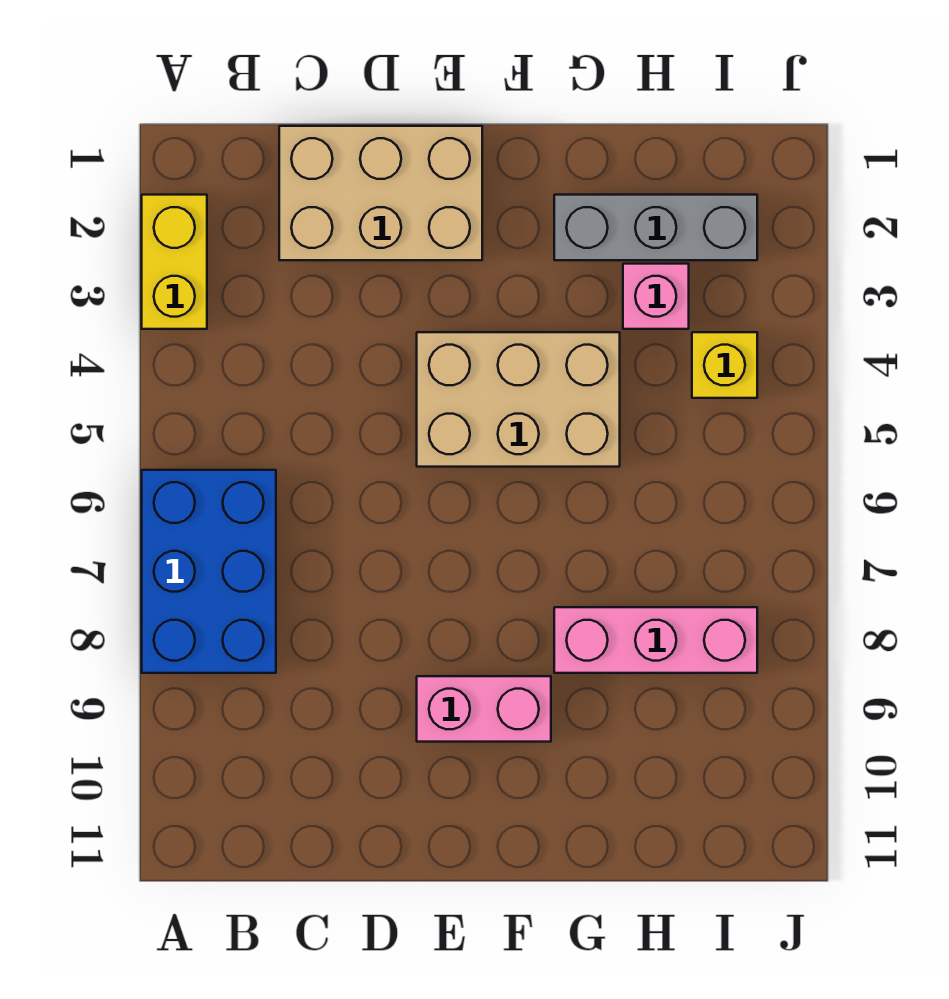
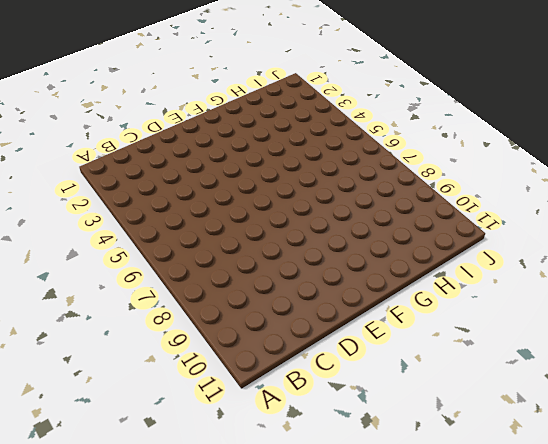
none -> yellow 1x2 brick [142,195,207,329]
none -> blue 2x3 brick [142,470,276,673]

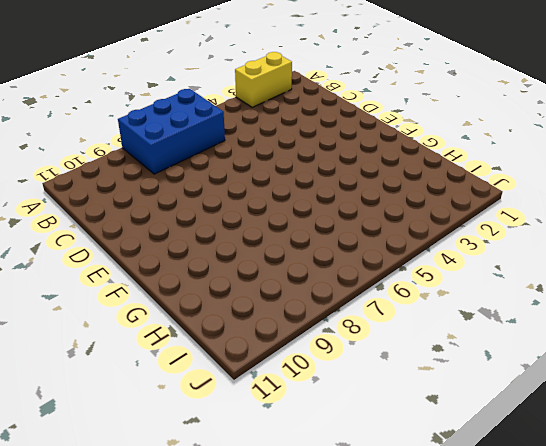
none -> tan 2x3 brick [279,126,482,260]
none -> tan 2x3 brick [417,332,620,467]

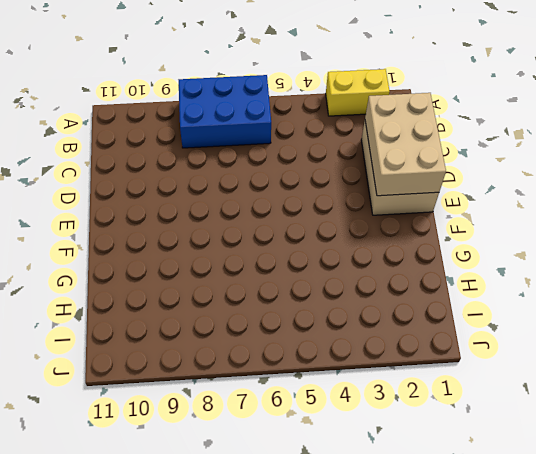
tan 2x3 brick [365,93,446,196] -> tan 2x3 brick moved to [417,332,620,467]
none -> pink 1x2 brick [417,676,551,742]
none -> grey 1x3 brick [554,195,757,260]

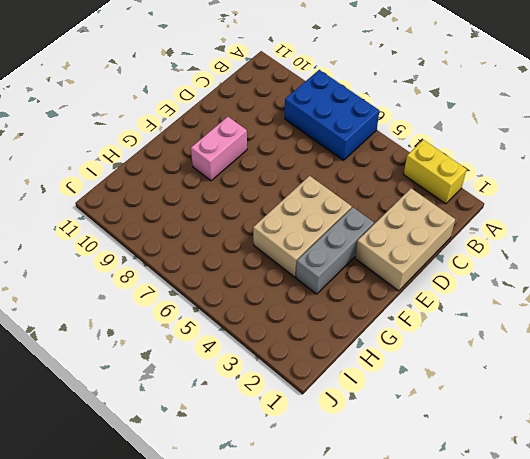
grey 1x3 brick [296,207,374,294] -> grey 1x3 brick moved to [554,195,757,260]
none -> pink 1x3 brick [554,607,757,673]
none -> pink 1x1 brick [623,264,689,329]

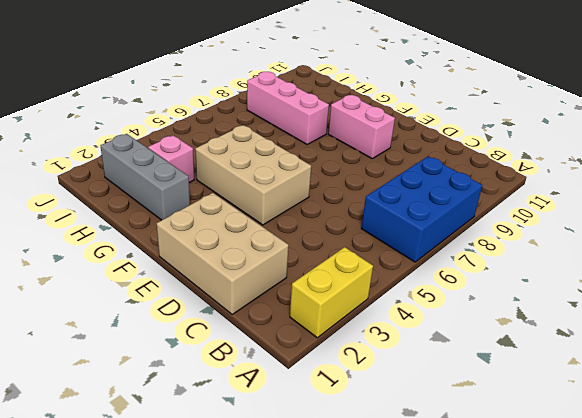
none -> yellow 1x1 brick [692,332,757,398]

